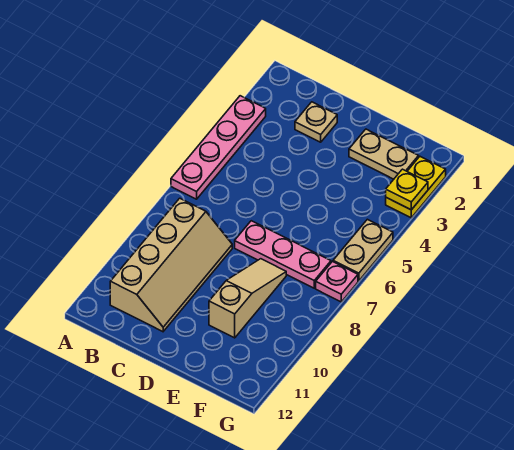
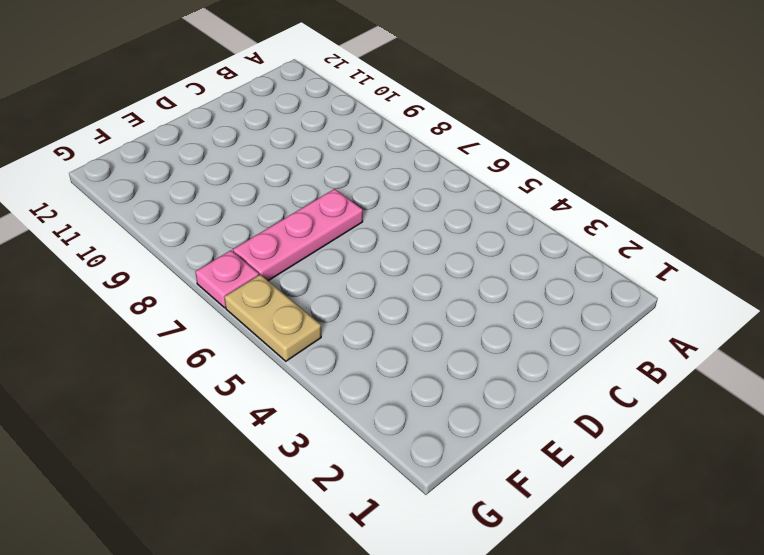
none -> pink 1x4 plate [171,96,266,199]
none -> tan 2x4 slope [110,198,232,332]

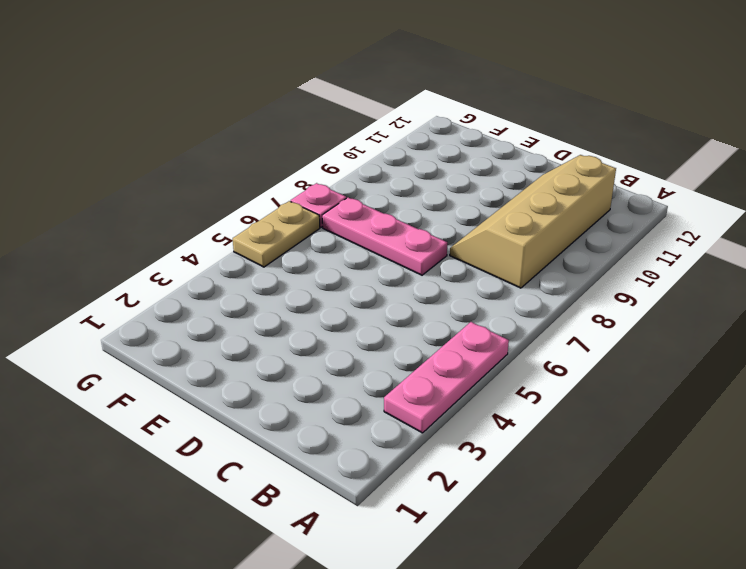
pink 1x3 plate [384,322,509,433] -> pink 1x4 plate [171,96,266,199]
none -> tan 1x1 plate [295,102,337,142]
none -> tan 1x2 plate [349,129,419,179]

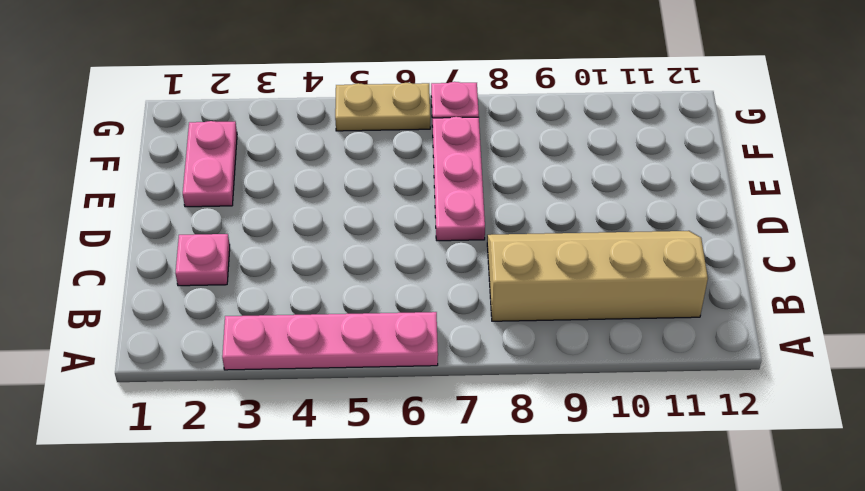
pink 1x1 plate [175,234,230,286] -> tan 1x1 plate [295,102,337,142]
pink 1x2 plate [183,121,237,207] -> tan 1x2 plate [349,129,419,179]
none -> tan 1x3 slope [209,259,286,338]
none -> yellow 1x2 plate [386,157,446,218]

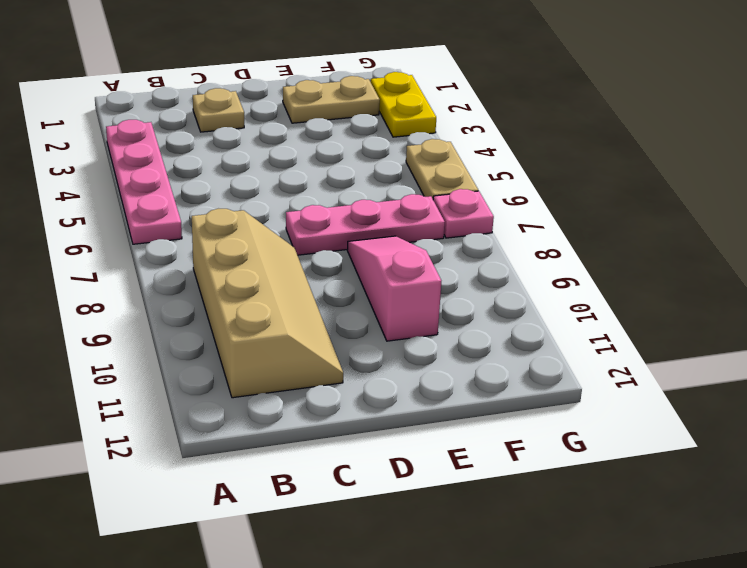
pink 1x3 slope [347,236,441,341] -> tan 1x3 slope [209,259,286,338]
none -> yellow 1x1 plate [386,169,428,210]

